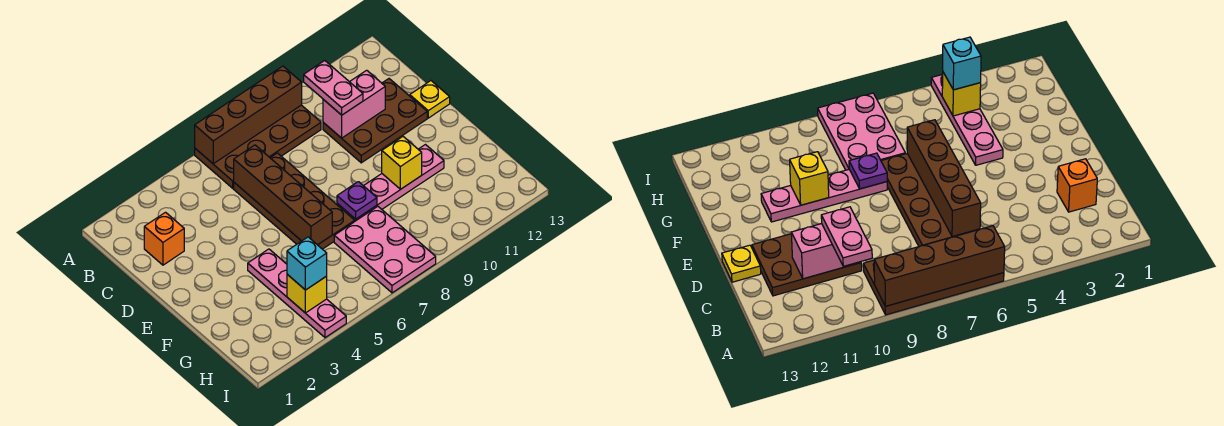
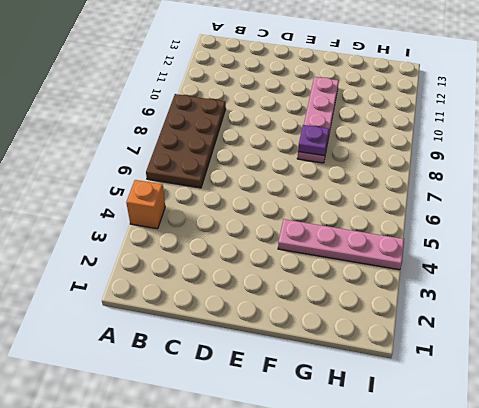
orange 1x1 brick [126,180,165,229] -> orange 1x1 brick moved to [144,212,184,265]
none -> brown 2x4 plate [234,153,355,249]
none -> brown 2x3 plate [323,79,427,163]
none -> yellow 1x1 plate [410,81,450,118]

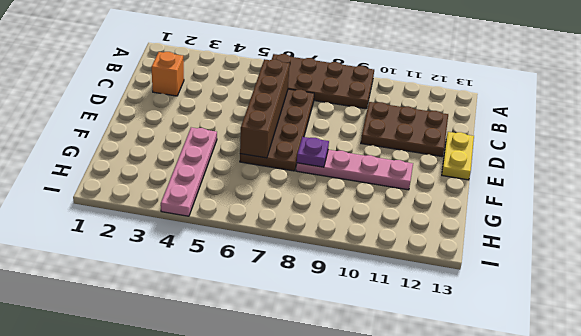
yellow 1x2 plate [442,132,474,180] -> yellow 1x1 plate [410,81,450,118]
none -> pink 2x3 plate [334,206,436,293]
none -> brown 1x4 brick [195,66,302,164]
none -> pink 1x2 brick [323,70,385,138]

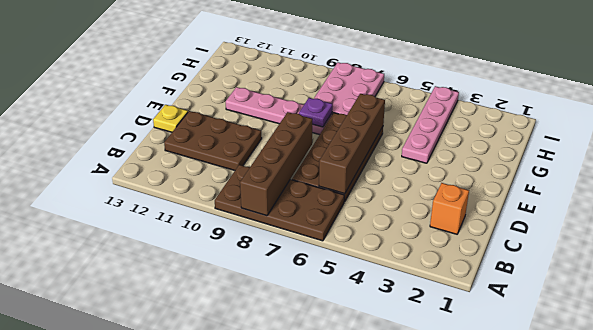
brown 1x4 brick [240,112,313,216] -> brown 1x4 brick turned to [195,66,302,164]
none -> pink 1x2 brick [323,70,385,138]
none -> yellow 1x1 brick [382,137,422,189]
none -> yellow 1x1 brick [287,274,327,313]

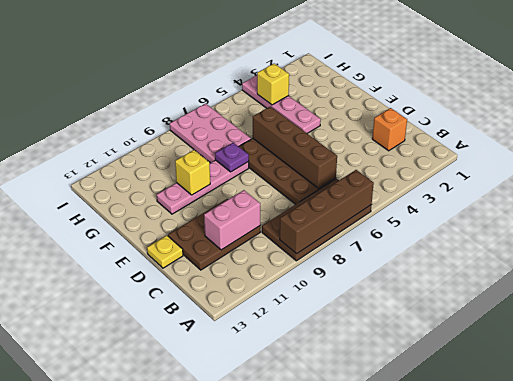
none -> pink 1x2 plate [304,61,363,115]
none -> cyan 1x1 brick [287,237,327,290]

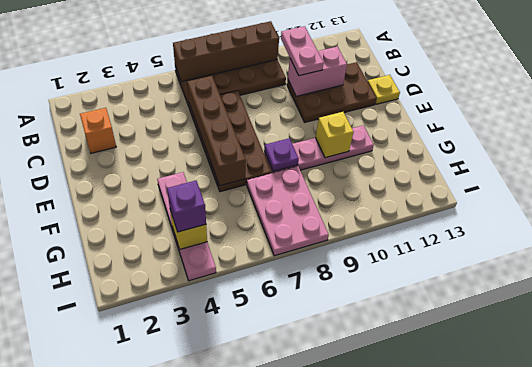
purple 1x1 brick [167,181,206,232] -> cyan 1x1 brick [287,237,327,290]

